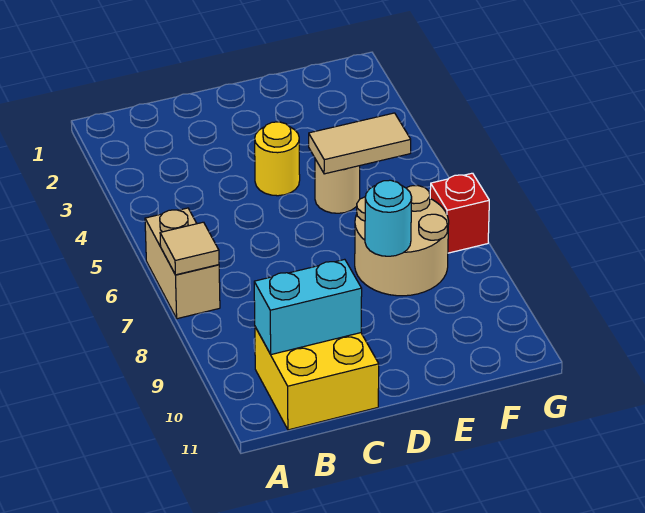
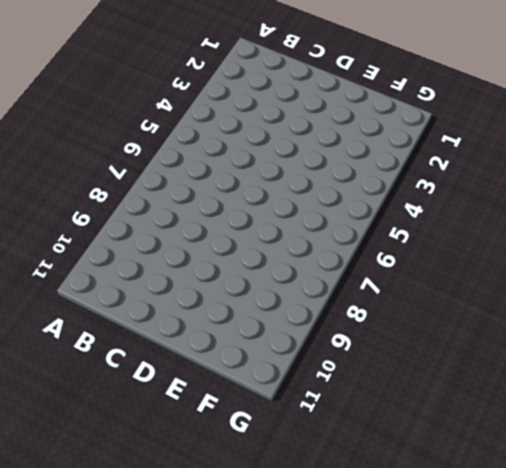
none -> tan 1x2 brick [145,208,220,319]
none -> yellow 2x2 brick [255,327,379,430]

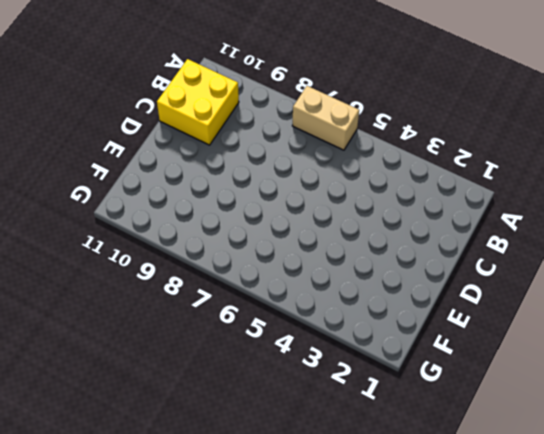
none -> yellow 1x1 round brick [255,122,300,196]
none -> tan 1x1 round brick [315,159,360,213]

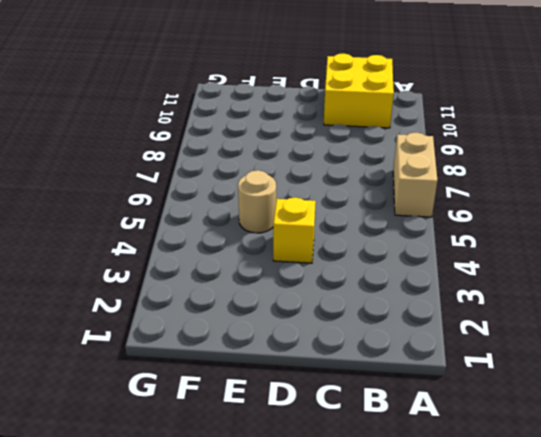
yellow 1x1 brick [273,197,316,263] -> yellow 1x1 round brick [255,122,300,196]
none -> tan 2x2 round brick [355,185,449,296]
none -> red 1x1 brick [430,173,489,253]

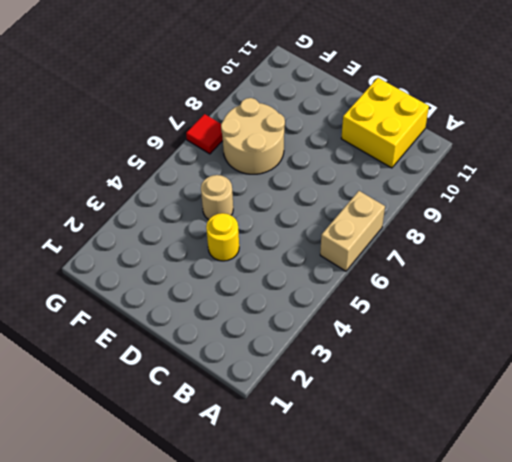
red 1x1 tile [186,114,223,154] -> red 1x1 brick [430,173,489,253]
none -> tan 1x1 tile [160,222,219,275]
none -> cyan 1x2 brick [254,259,362,355]

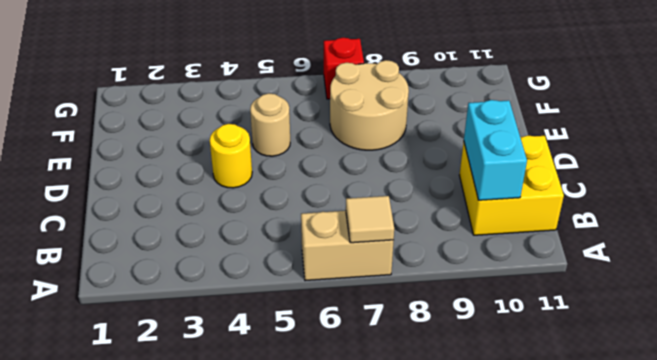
none -> tan 1x2 tile [309,113,411,174]
none -> cyan 1x1 round brick [365,180,412,256]

